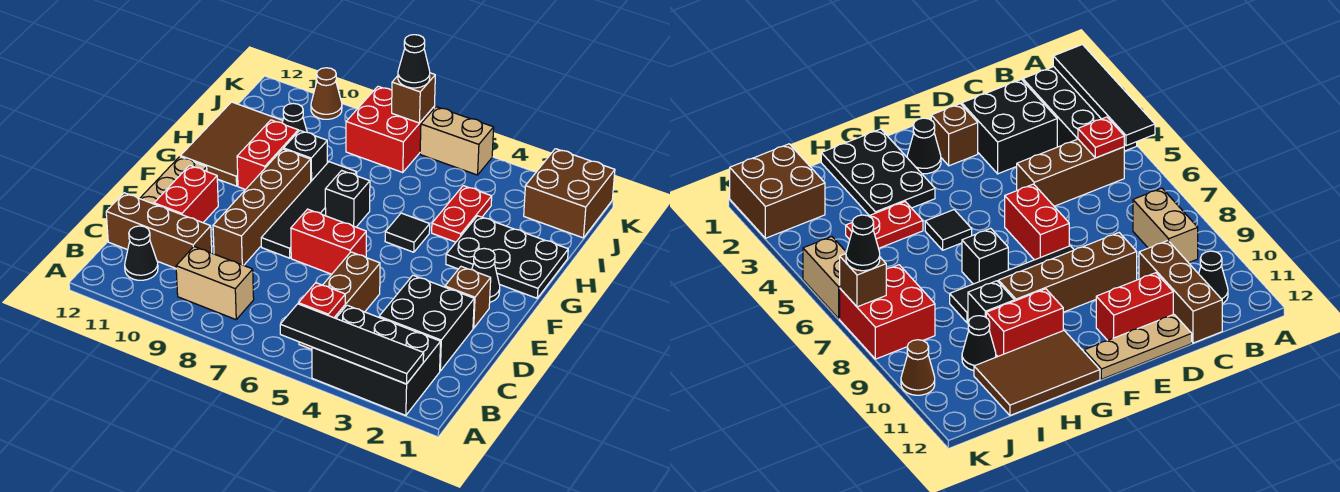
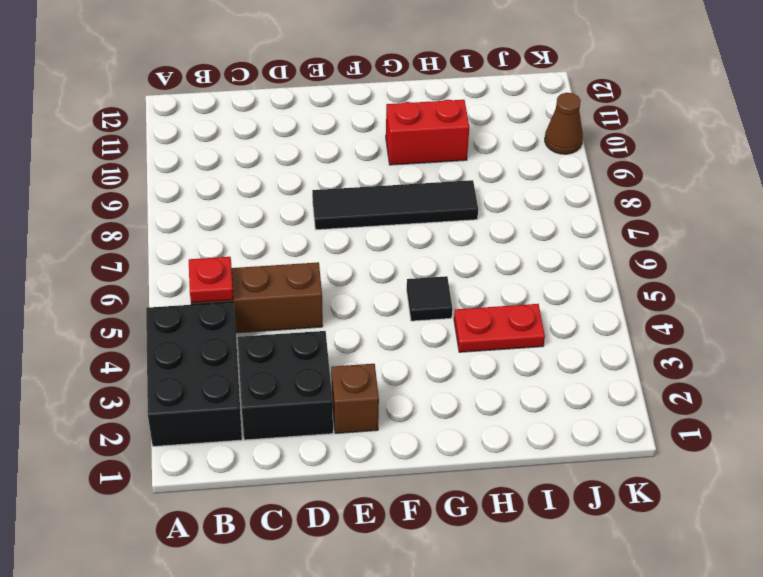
none -> tan 1x2 brick [176,247,254,320]
none -> black 1x1 cone [125,226,158,280]
none -> brown 1x3 brick [106,193,212,268]

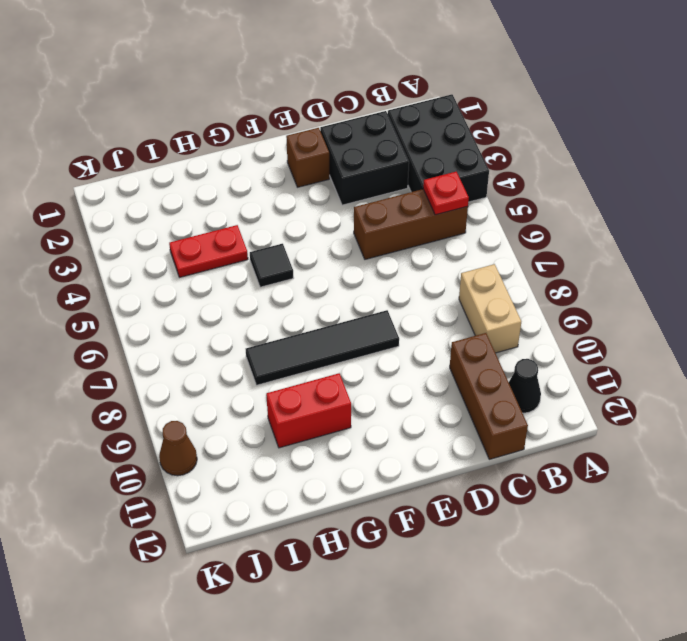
none -> brown 1x4 brick [213,149,311,265]
none -> red 1x2 brick [154,165,218,223]
none -> tan 1x3 plate [140,157,207,204]

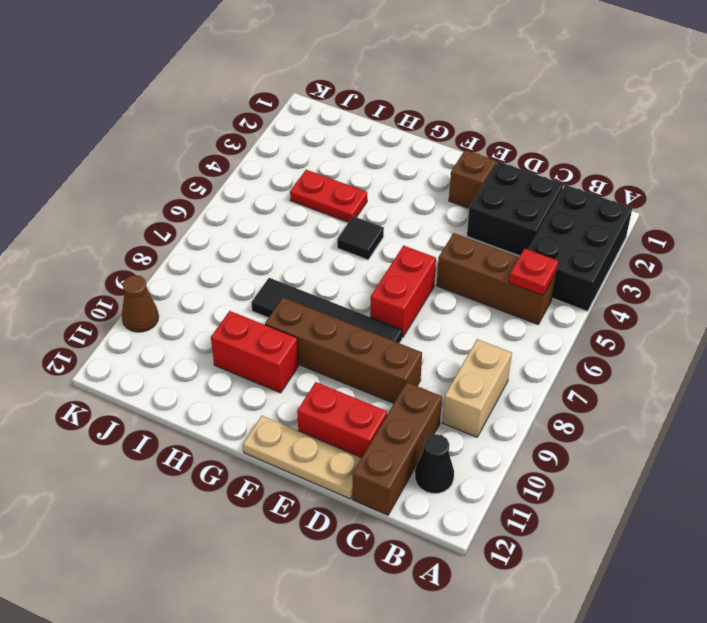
none -> black 1x1 cone [472,248,500,302]
none -> black 2x3 plate [446,216,568,298]
none -> black 1x1 brick [325,170,370,227]

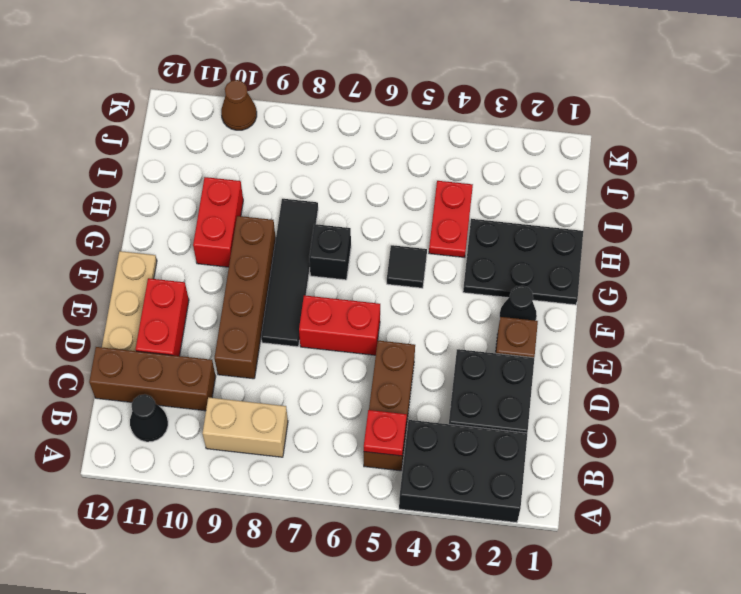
none -> brown 2x3 tile [180,102,283,186]
none -> black 1x1 brick [284,131,327,181]
none -> black 1x1 cone [282,103,307,132]

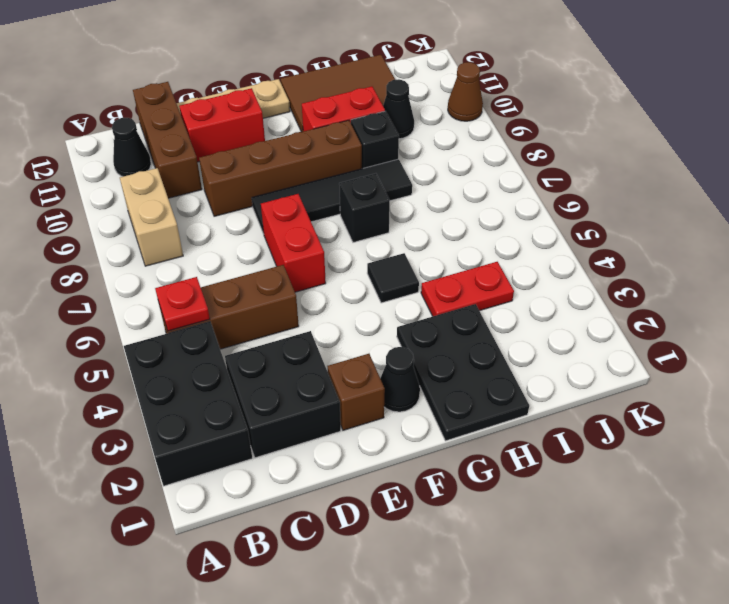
none -> brown 2x2 brick [524,149,615,238]
none -> red 2x2 brick [346,86,434,173]
none -> tan 1x2 brick [420,107,494,175]

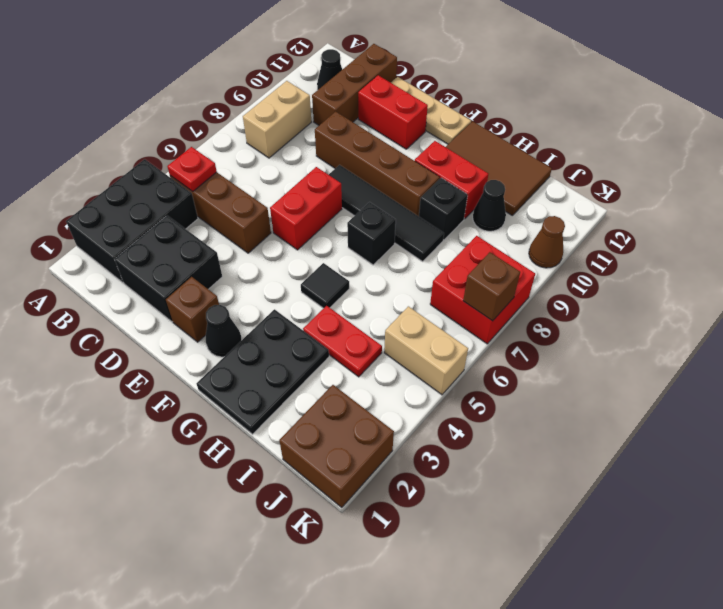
tan 1x2 brick [384,306,468,395] -> tan 1x2 brick turned to [420,107,494,175]
none -> black 1x4 tile [280,304,424,384]
none -> black 1x1 cone [398,35,430,88]

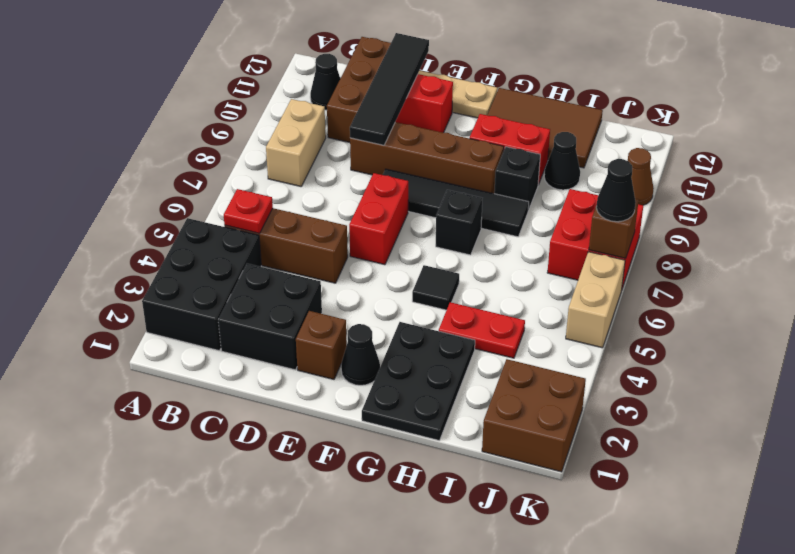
black 1x4 tile [350,33,429,145] -> black 1x4 tile moved to [280,304,424,384]

